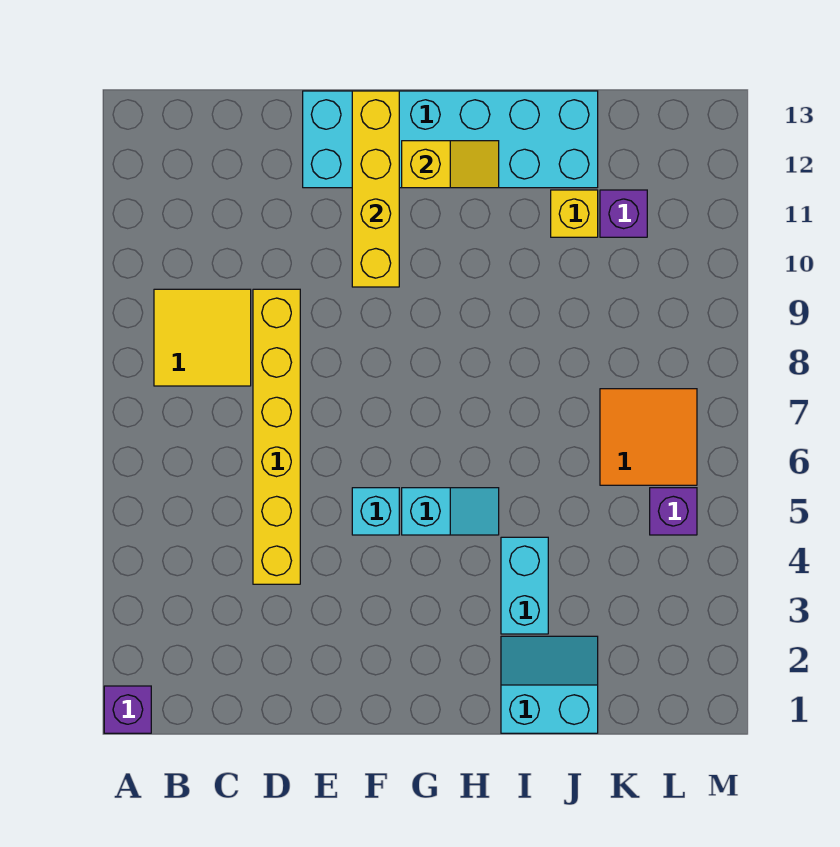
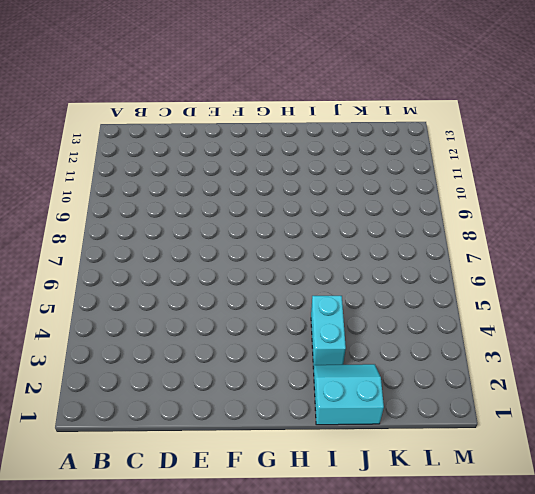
none -> purple 1x1 brick [104,686,151,733]
none -> yellow 2x2 tile [154,289,251,386]
none -> yellow 1x6 brick [253,289,300,584]

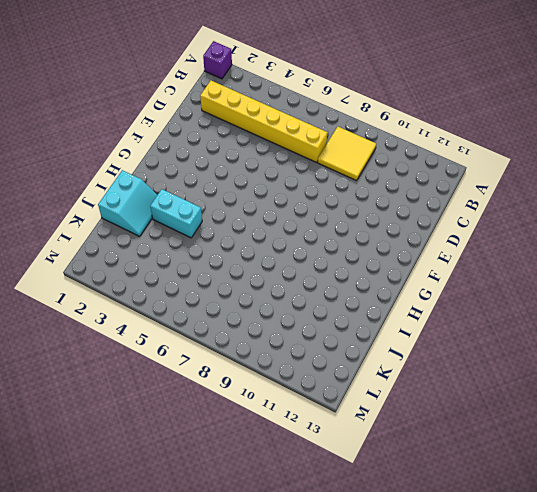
yellow 1x6 brick [200,81,327,162] -> yellow 1x6 brick moved to [253,289,300,584]
none -> cyan 2x6 brick [303,91,598,188]
none -> cyan 1x1 brick [352,488,399,535]
none -> cyan 1x2 slope [402,488,499,535]

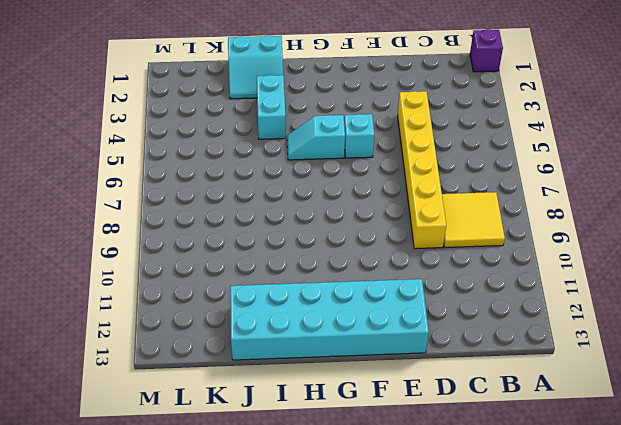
none -> yellow 1x1 brick [551,190,598,237]
none -> orange 2x2 tile [600,389,697,485]
none -> purple 1x1 brick [600,190,647,237]

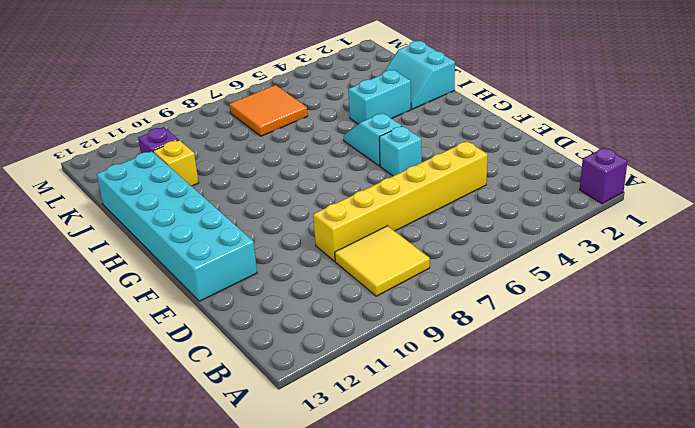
none -> purple 1x1 brick [650,488,697,535]
none -> yellow 1x4 brick [352,91,399,287]
none -> yellow 1x2 slope [402,141,499,188]

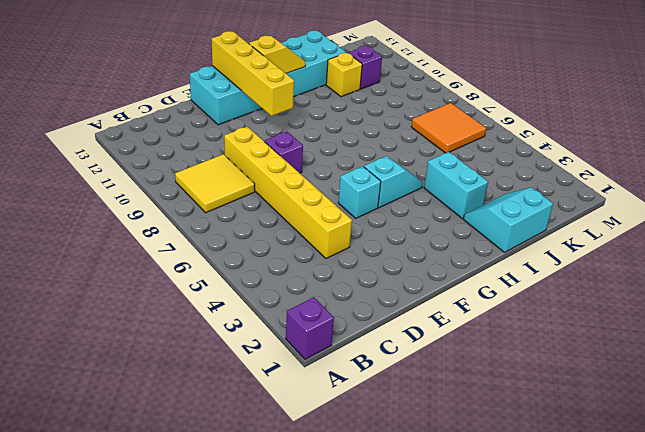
purple 1x1 brick [265,132,303,173] -> purple 1x1 brick moved to [650,488,697,535]

